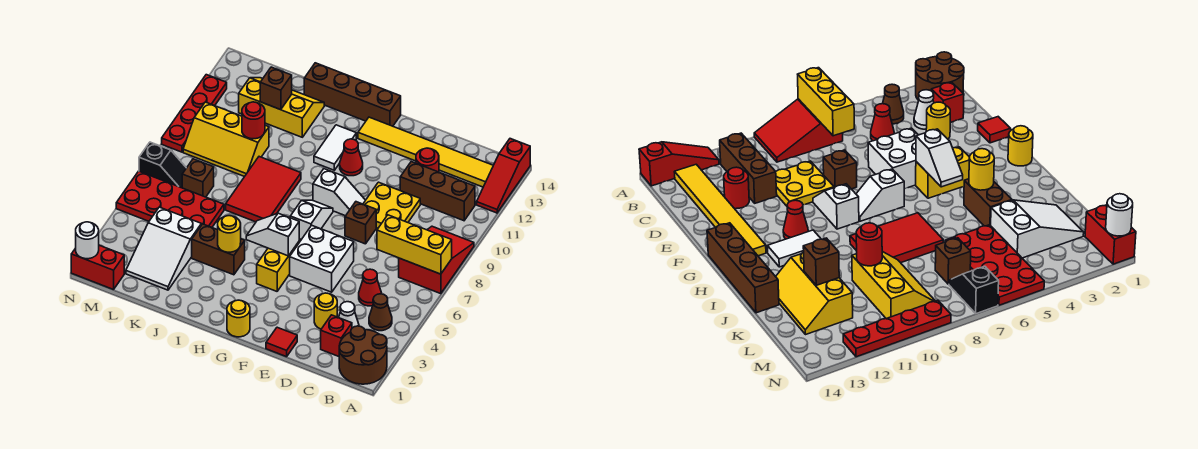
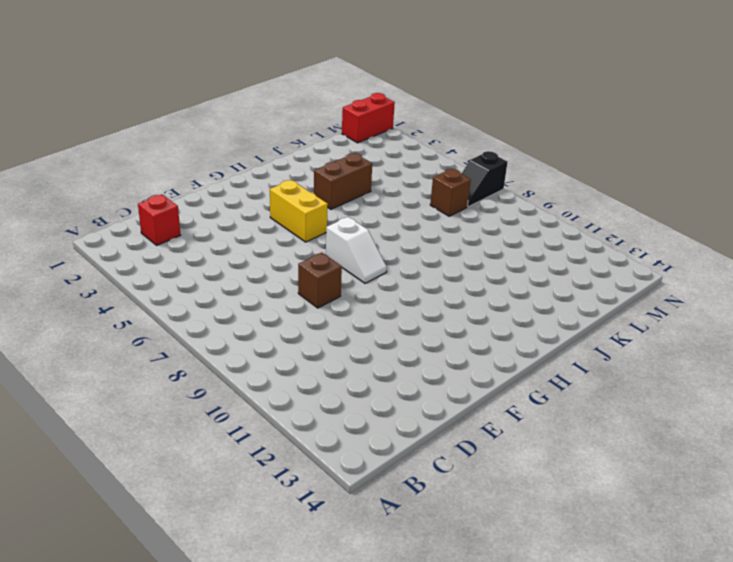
none -> brown 2x2 round brick [339,326,387,384]
none -> red 2x3 slope [399,226,474,294]
none -> red 1x3 slope [477,139,530,213]
none -> brown 1x1 cone [369,294,392,331]

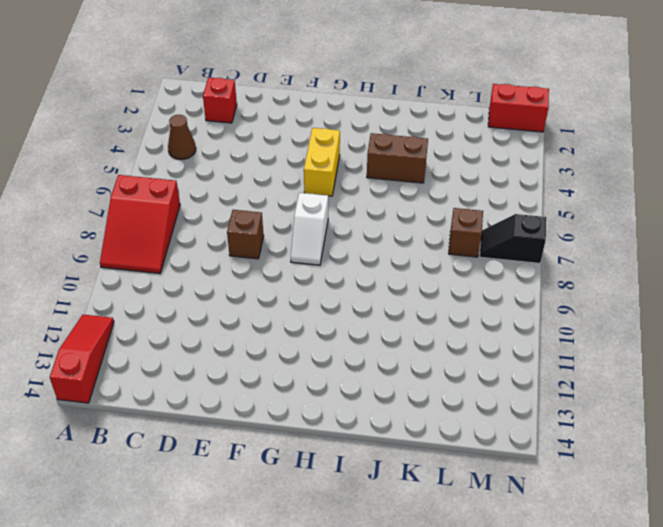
none -> brown 2x2 round brick [339,326,387,384]
none -> brown 1x3 brick [400,162,475,221]
none -> yellow 1x6 tile [358,117,493,187]
none -> white 1x1 cone [339,302,359,328]

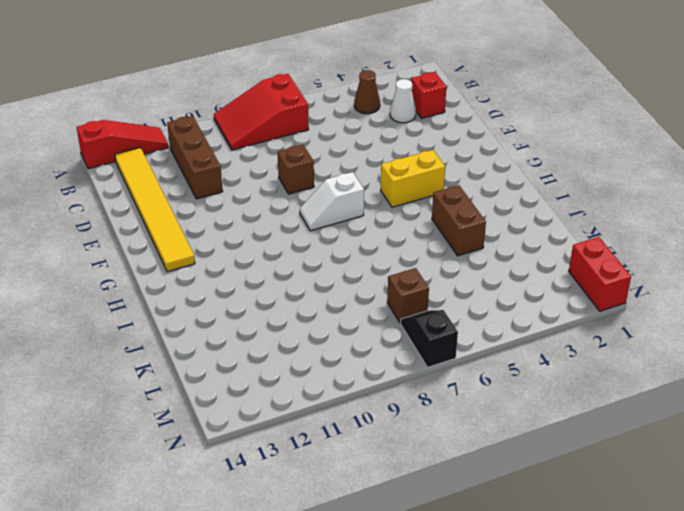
none -> brown 2x2 round brick [339,326,387,384]
none -> red 1x1 cone [359,269,382,306]
none -> yellow 1x1 round brick [314,293,337,329]
none -> yellow 2x2 plate [363,182,420,228]

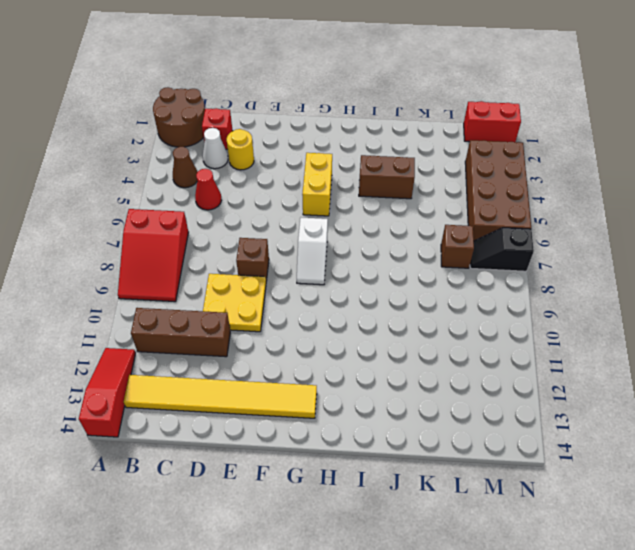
brown 2x4 brick [465,140,531,241] -> red 2x4 plate [116,171,224,228]
none -> red 1x1 round brick [416,148,439,172]
none -> red 1x1 tile [266,327,297,357]
none -> white 2x2 brick [290,225,354,292]
none -> white 1x2 slope [313,169,365,216]

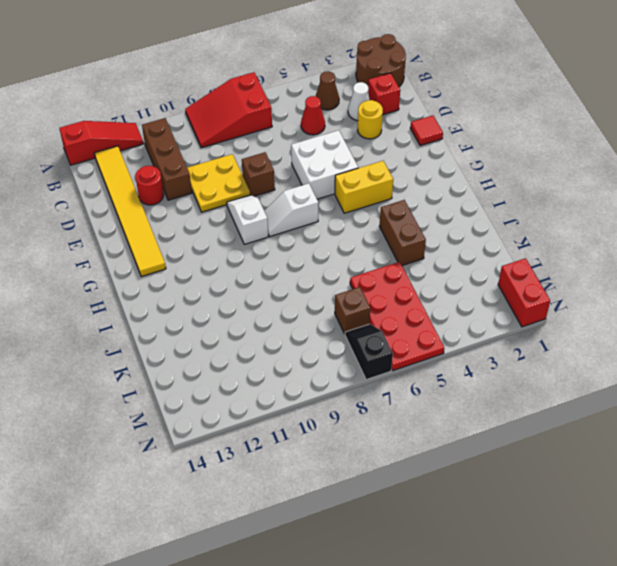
none -> yellow 1x1 round brick [227,300,250,337]
none -> red 1x1 cone [340,139,363,176]
none -> brown 1x4 brick [304,63,401,126]
none -> white 1x2 tile [314,125,356,170]

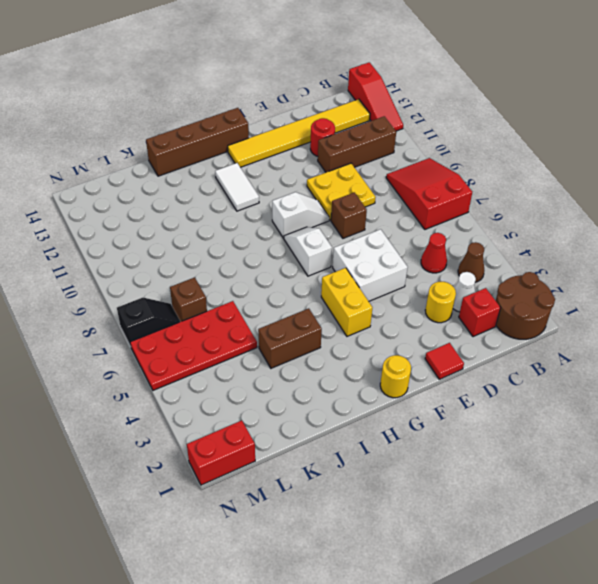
none -> red 1x1 cone [340,139,363,176]
none -> red 2x3 tile [226,157,301,222]
none -> yellow 2x3 slope [239,78,324,137]
none -> white 2x3 slope [126,207,201,290]

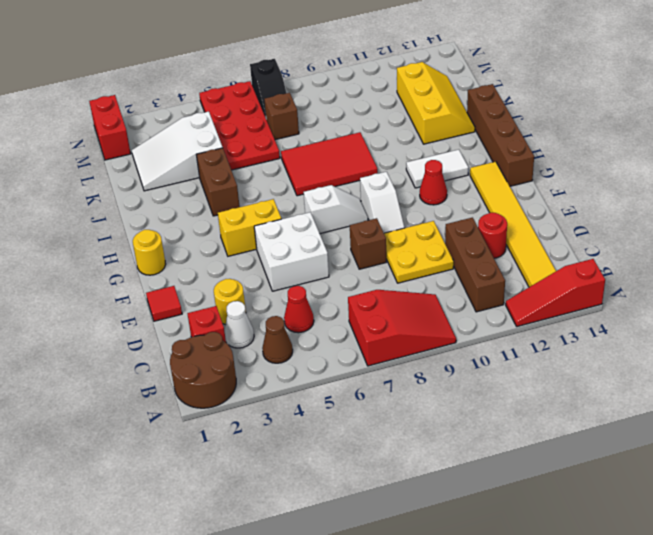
none -> yellow 2x3 slope [183,102,269,177]
none -> red 1x4 plate [162,75,227,152]
none -> yellow 1x3 brick [377,215,452,274]
none -> white 1x2 slope [246,213,299,256]

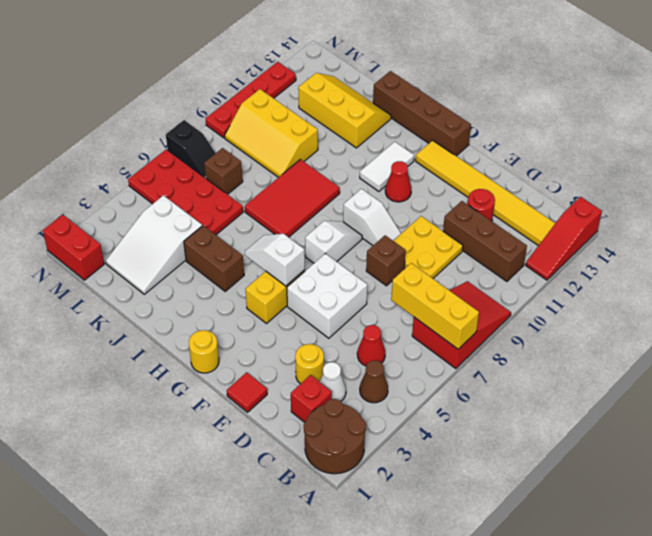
none -> yellow 1x1 round brick [218,216,241,252]
none -> red 1x1 round brick [242,102,265,139]
none -> brown 1x1 brick [260,67,292,110]
none -> white 1x1 round brick [76,222,99,259]

